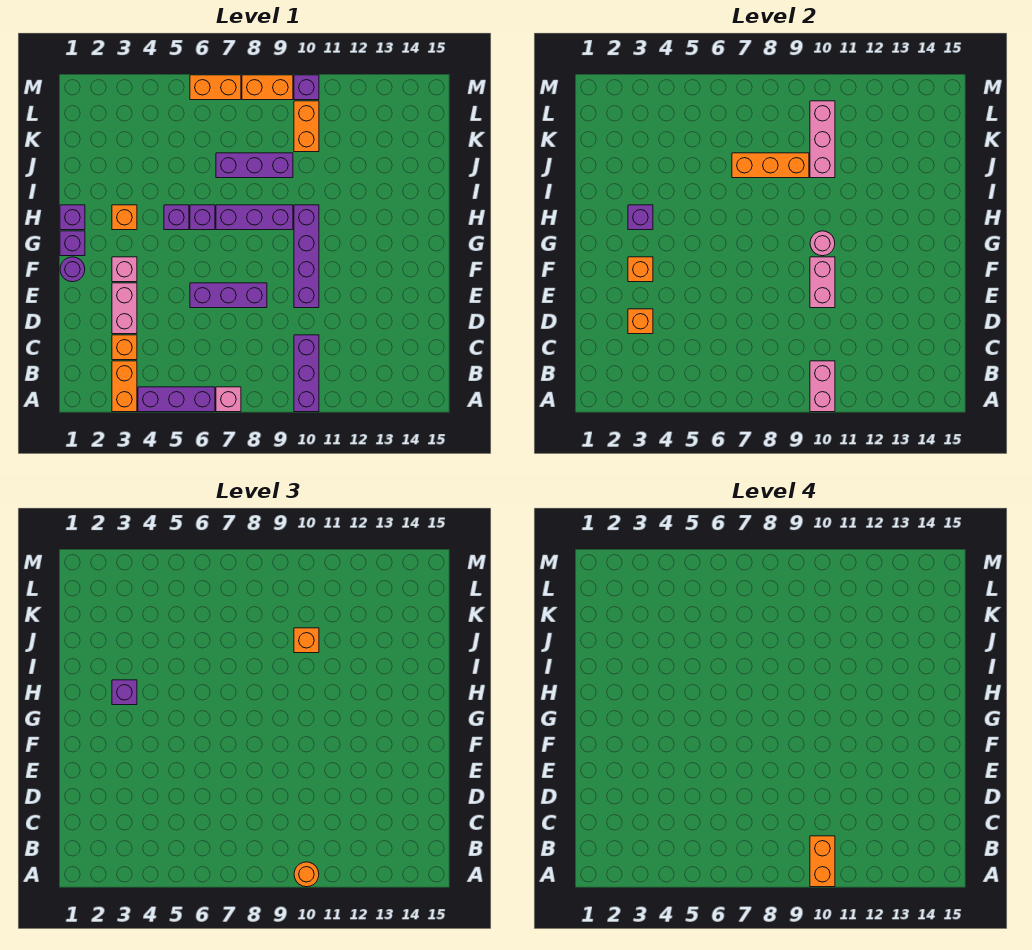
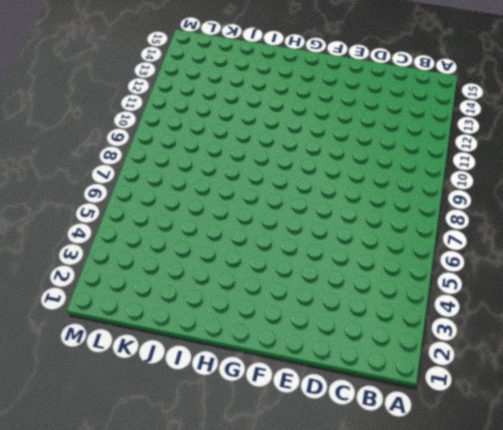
none -> orange 1x2 brick [112,361,137,412]
none -> purple 1x3 brick [138,387,215,412]
none -> pink 1x1 brick [216,387,241,412]
none -> purple 1x3 brick [294,335,319,412]

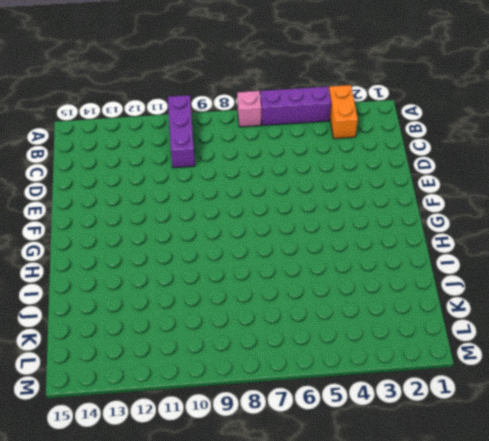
none -> orange 1x1 brick [112,335,137,360]
none -> pink 1x2 brick [112,283,137,334]
none -> purple 1x3 brick [190,283,267,308]
none -> purple 1x4 brick [294,205,319,308]

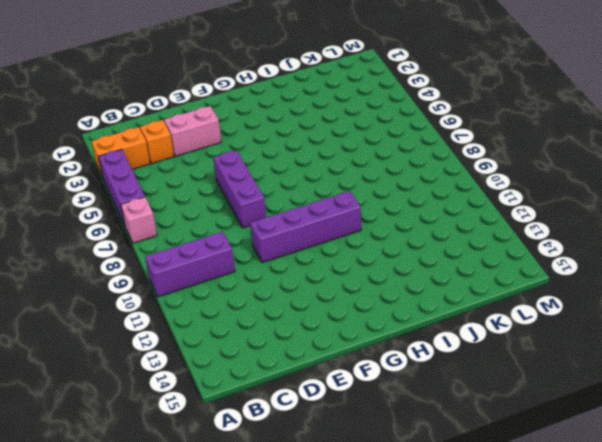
none -> purple 1x1 round brick [60,257,85,282]
none -> pink 1x1 brick [112,257,137,282]
none -> purple 1x1 brick [60,231,85,256]
none -> purple 1x1 brick [60,205,85,230]

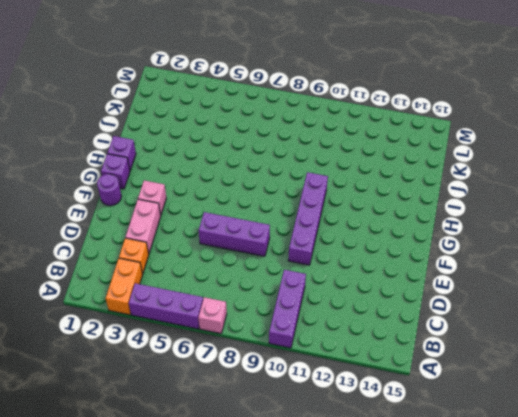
none -> orange 1x1 brick [112,205,137,230]
none -> purple 1x1 brick [164,205,189,230]
none -> purple 1x1 brick [190,205,215,230]
none -> purple 1x3 brick [216,205,293,230]

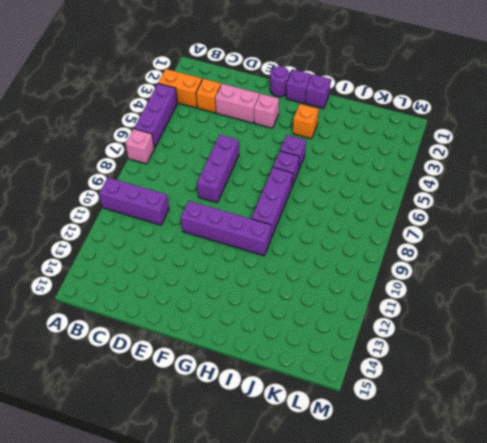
none -> purple 1x3 brick [216,153,293,178]
none -> orange 1x2 brick [294,101,319,152]
none -> orange 1x2 brick [190,75,241,100]
none -> orange 1x2 brick [242,75,293,100]

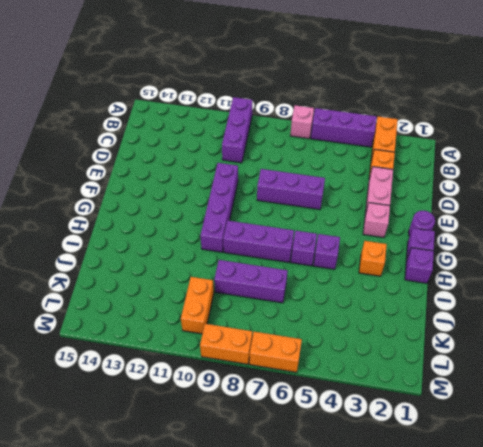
none -> purple 1x1 brick [294,75,319,100]
none -> pink 1x2 brick [810,361,835,412]
none -> orange 1x1 brick [628,309,653,334]
none -> pink 1x2 brick [810,257,835,308]

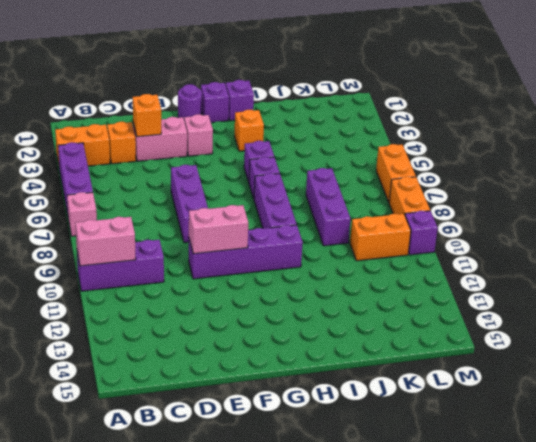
none -> orange 1x1 brick [628,257,653,282]
none -> pink 1x1 round brick [810,231,835,256]
none -> purple 1x1 brick [628,205,653,230]
none -> orange 1x3 brick [732,153,809,178]

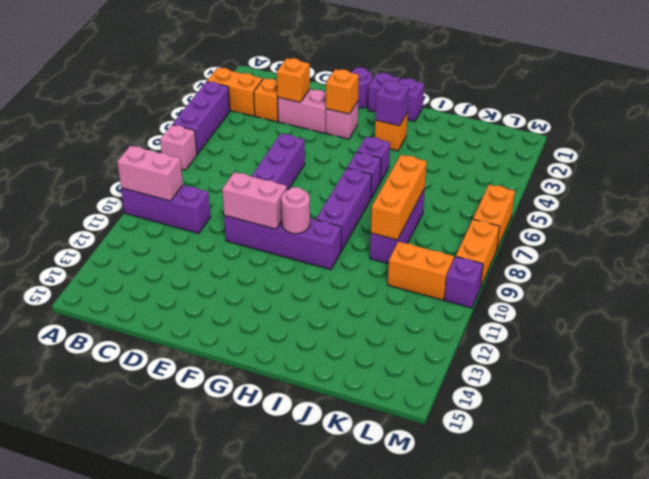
none -> pink 1x3 brick [810,101,835,178]
none -> orange 1x1 round brick [294,862,319,887]
none -> purple 1x1 brick [112,680,137,705]
none -> orange 1x1 brick [294,628,319,653]

